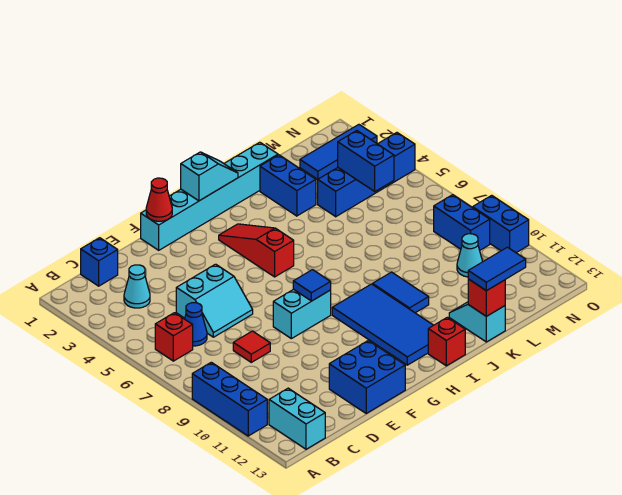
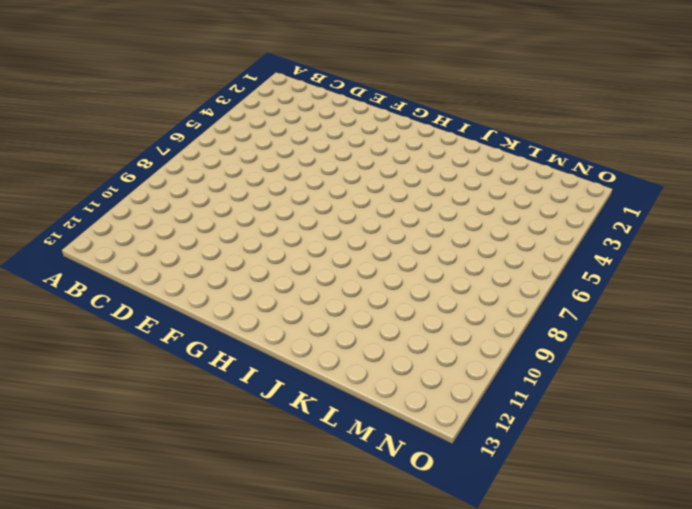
none -> blue 1x3 brick [192,362,267,436]
none -> red 1x1 brick [155,313,193,361]
none -> cyan 1x2 brick [269,388,325,449]

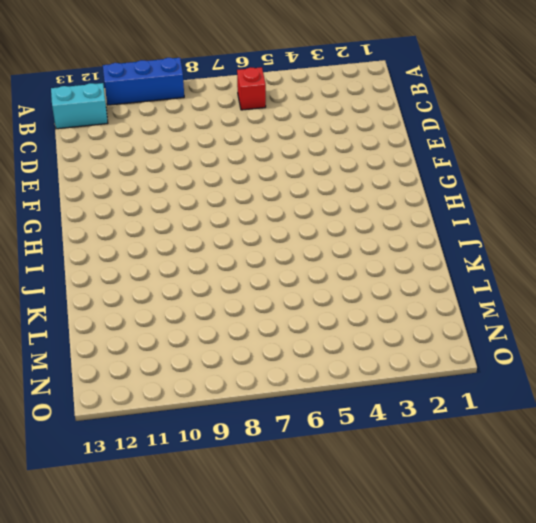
none -> blue 1x1 brick [81,238,118,286]
none -> cyan 1x1 cone [124,265,150,308]
none -> blue 1x1 cone [185,303,207,346]

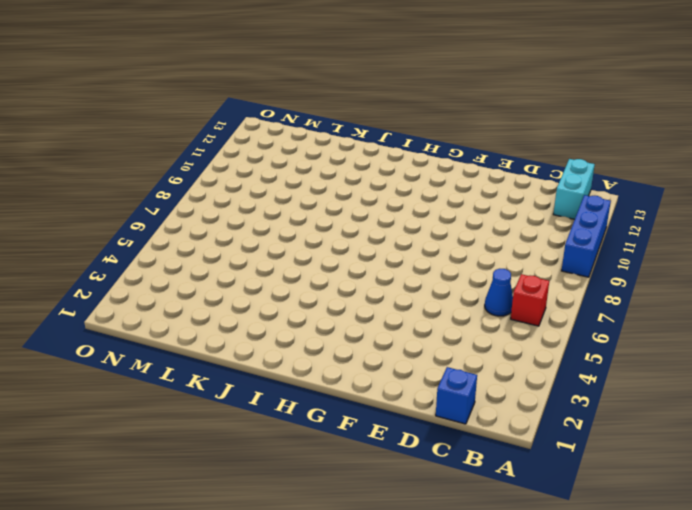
none -> cyan 1x1 cone [124,265,150,308]
none -> cyan 2x2 slope [176,264,253,337]
none -> red 1x1 tile [233,331,270,362]

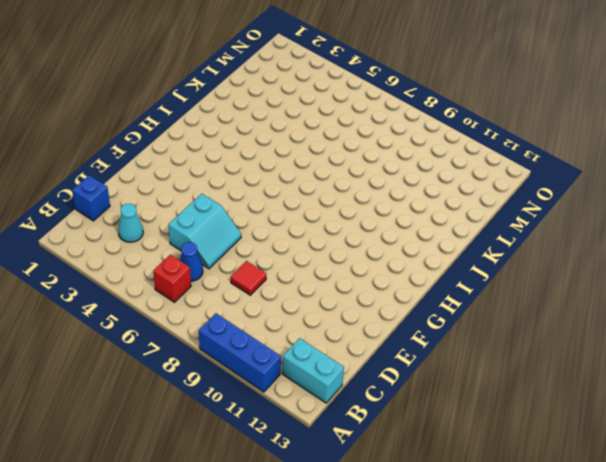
none -> blue 2x2 brick [329,341,405,413]
none -> cyan 1x6 brick [141,142,278,250]
none -> cyan 1x2 brick [273,289,331,339]

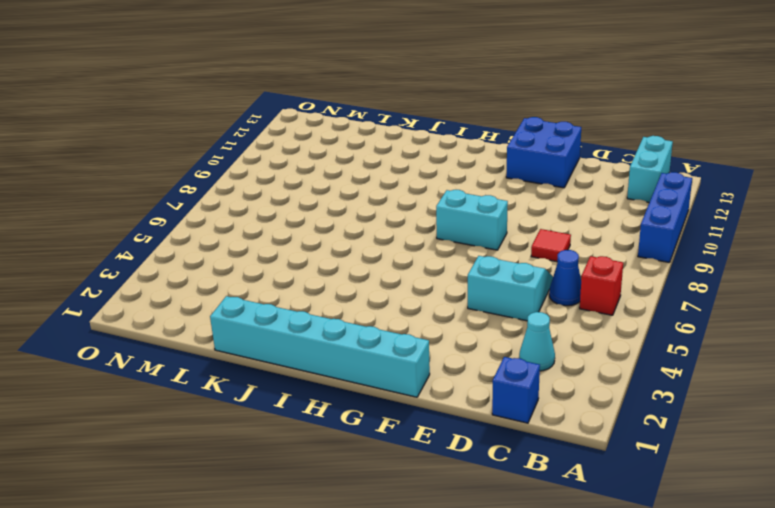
none -> red 1x3 slope [219,224,294,277]
none -> blue 2x4 tile [332,284,433,365]
none -> red 1x1 brick [428,317,465,366]

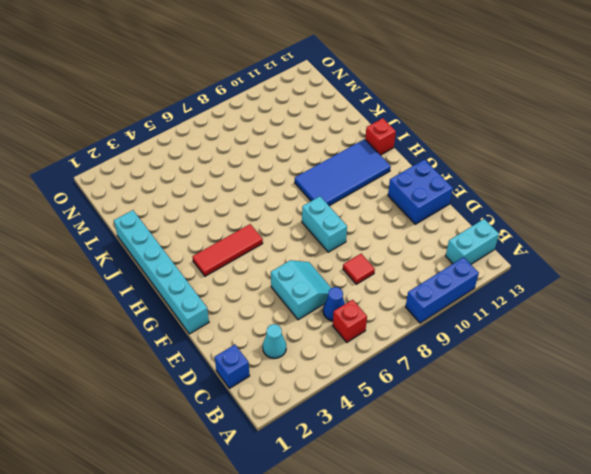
red 1x3 tile [192,224,263,276] -> red 1x3 slope [219,224,294,277]
none -> blue 1x2 tile [373,272,429,313]
none -> blue 1x2 brick [260,155,316,216]
none -> cyan 1x2 slope [449,302,505,342]

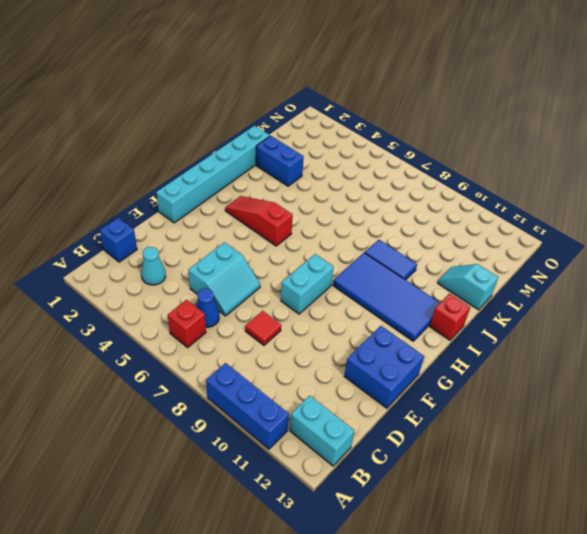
none -> blue 1x4 brick [318,133,415,217]
none -> blue 1x3 tile [300,125,377,179]
none -> cyan 1x1 cone [457,234,483,277]

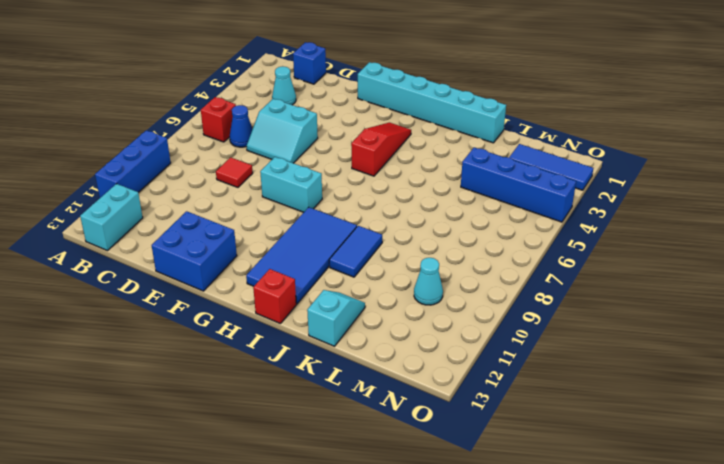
none -> blue 1x2 brick [260,155,316,216]
none -> blue 1x2 brick [434,195,490,250]
none -> blue 1x2 brick [473,195,529,253]

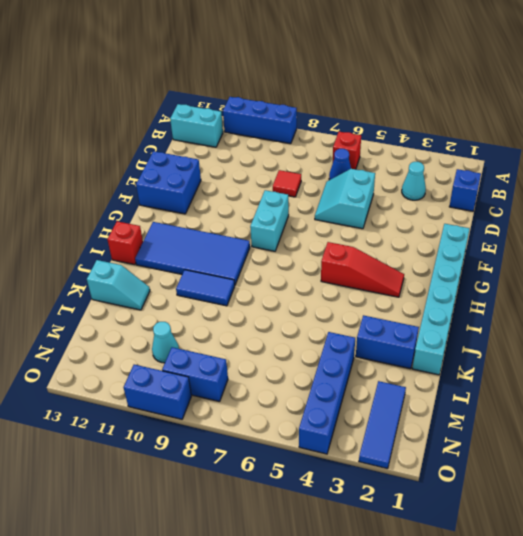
none -> red 1x1 cone [146,178,172,221]
none -> blue 1x1 tile [293,270,331,301]
none -> cyan 1x2 slope [181,152,238,201]

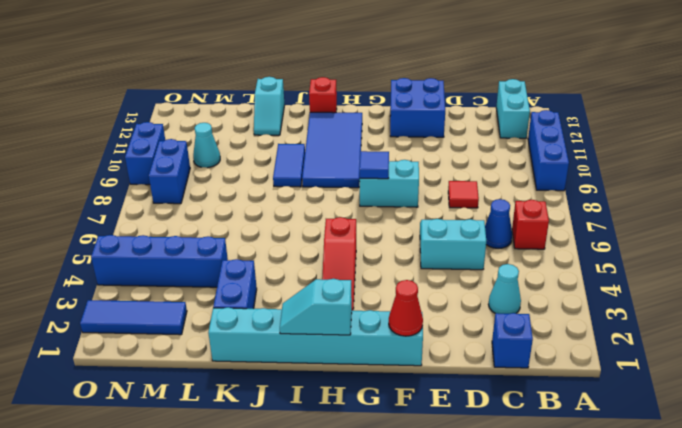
none -> red 1x1 brick [468,279,505,316]
none -> blue 1x2 brick [338,131,394,191]
none -> blue 1x2 tile [468,247,526,291]

